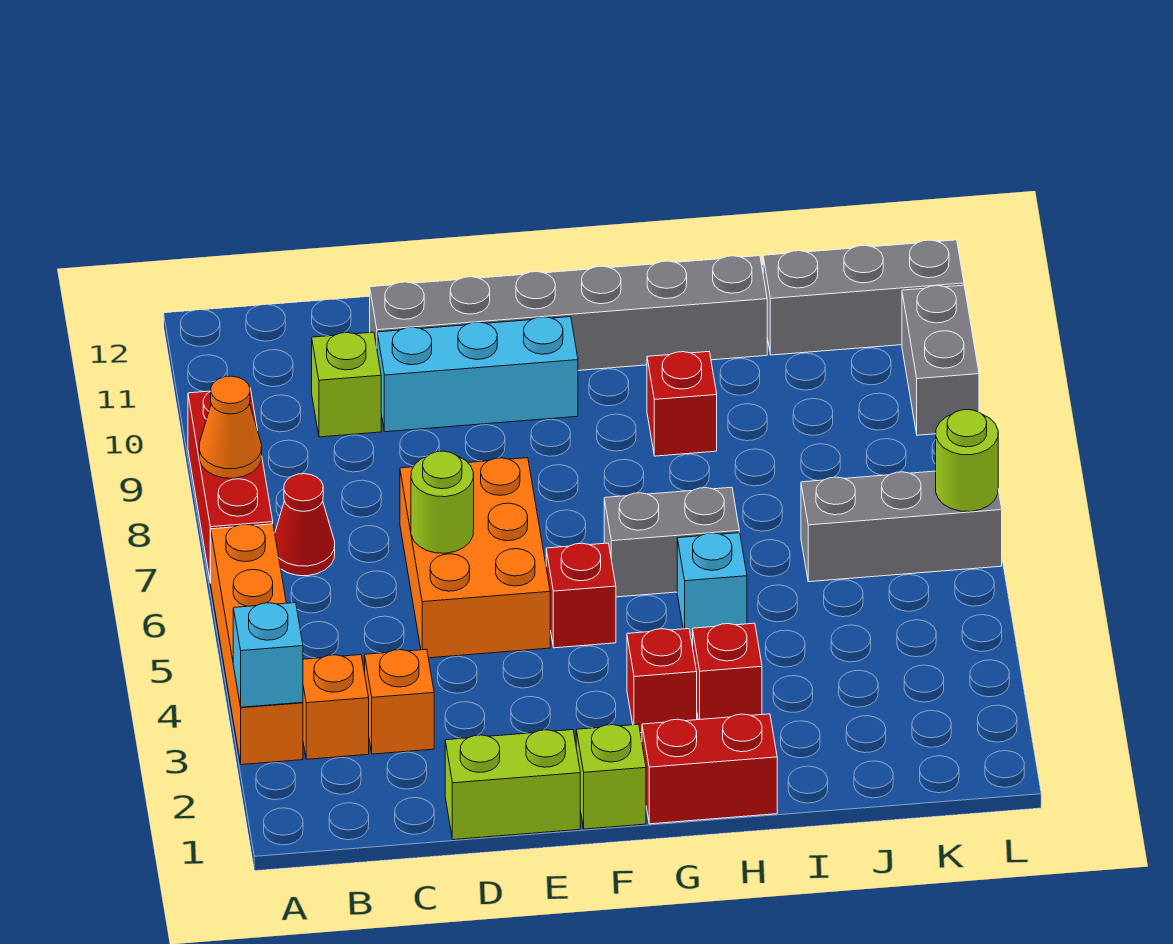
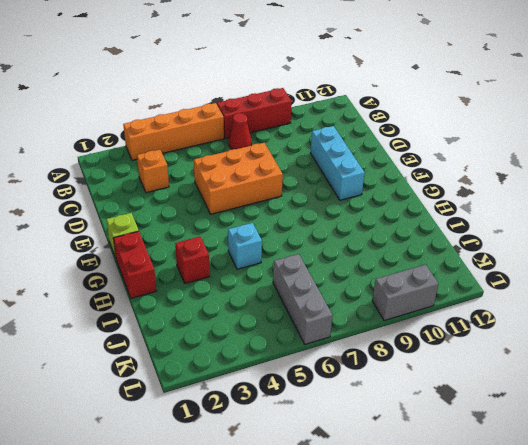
none -> orange 1x1 brick [303,655,369,759]
none -> lime 1x1 brick [312,332,381,437]
none -> lime 1x2 brick [445,730,580,840]

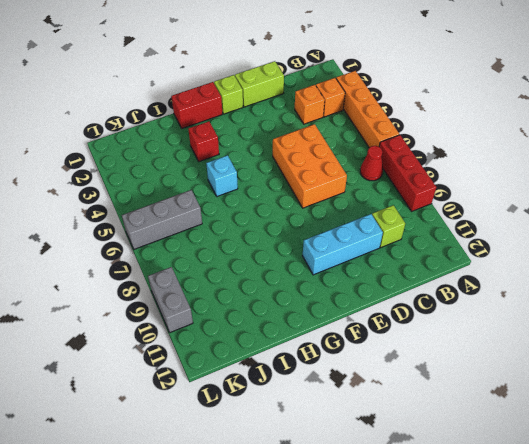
none -> grey 1x6 brick [370,256,767,370]
none -> red 1x1 brick [546,543,616,648]
none -> red 1x1 brick [627,629,697,733]

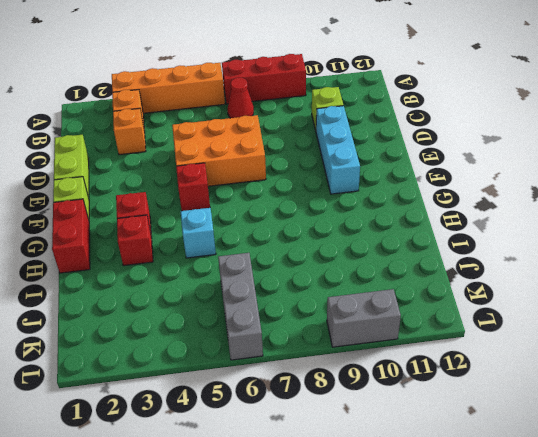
none -> grey 1x6 brick [370,256,767,370]
none -> grey 1x2 brick [604,487,739,597]
none -> red 1x1 brick [647,352,717,456]

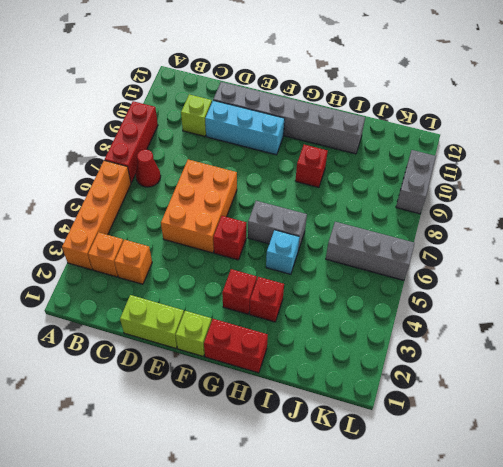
none -> grey 1x3 brick [763,240,964,355]
none -> cyan 1x1 brick [233,603,303,707]
none -> orange 1x1 cone [199,376,262,478]

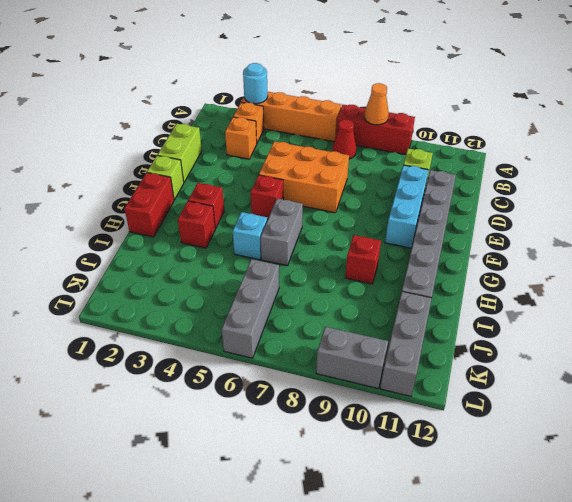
cyan 1x1 round brick [243,63,268,104] -> cyan 1x1 brick [233,603,303,707]
none -> lime 1x1 round brick [411,451,474,553]
none -> lime 1x1 round brick [936,410,998,512]

